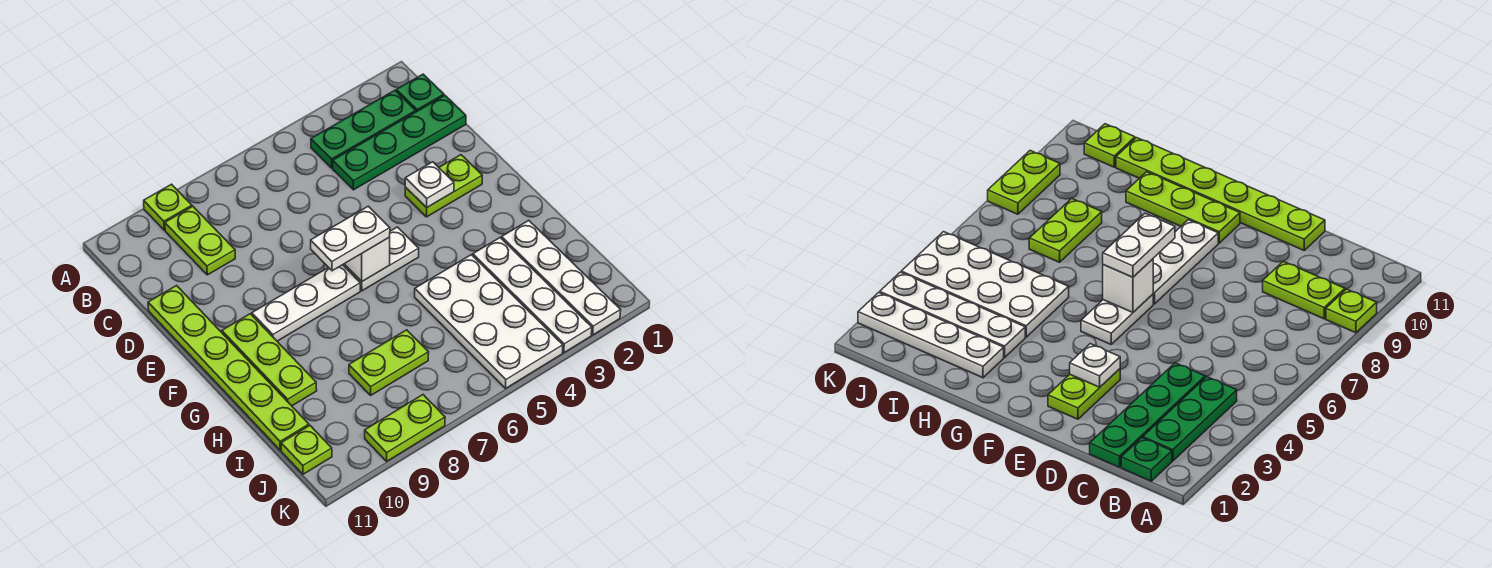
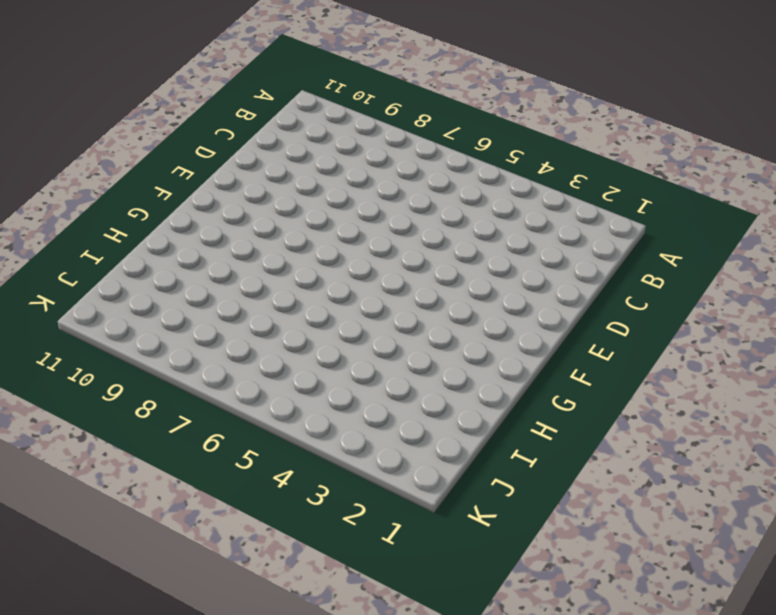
none -> lime 1x1 plate [144,184,192,230]
none -> green 1x1 plate [396,74,444,112]
none -> green 1x3 plate [311,90,416,168]

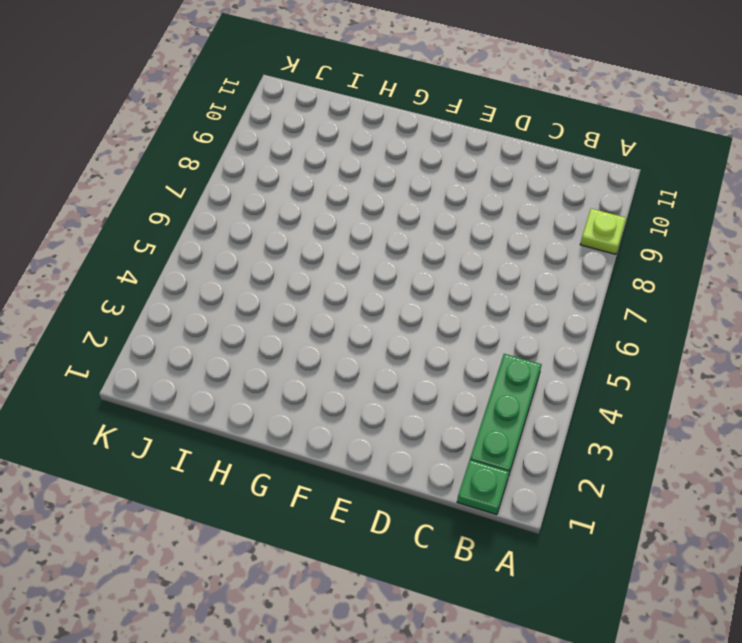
none -> lime 1x2 plate [165,206,235,275]
none -> green 1x4 plate [333,95,466,190]
none -> lime 1x6 plate [148,286,309,450]

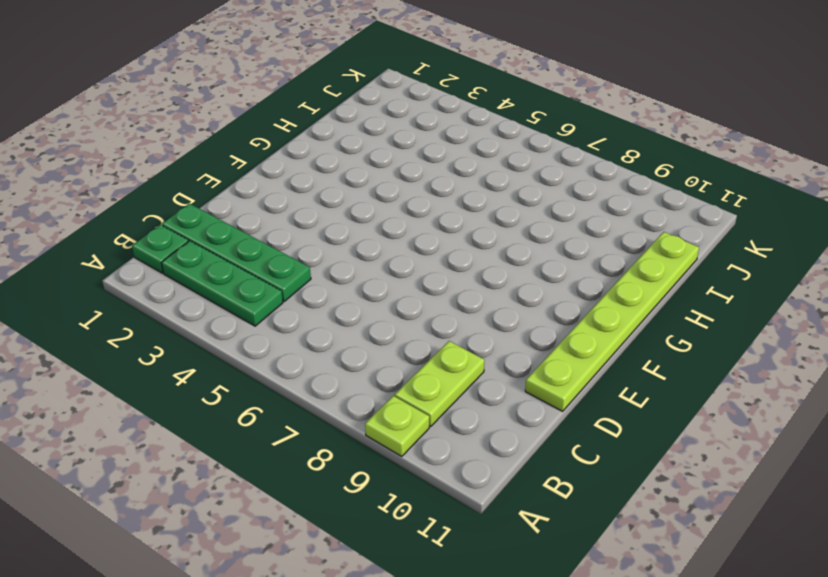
none -> lime 1x2 plate [405,155,482,217]
none -> white 1x2 plate [343,227,419,291]
none -> white 1x3 plate [252,265,360,341]

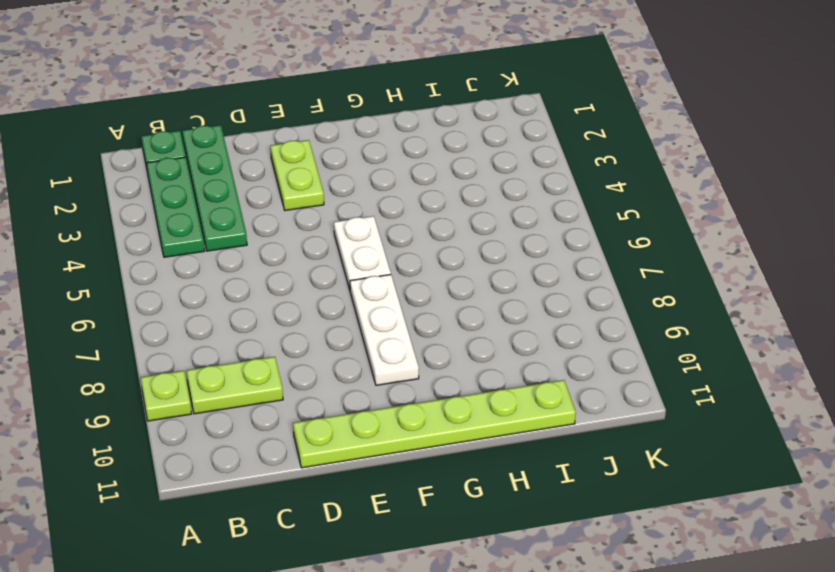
none -> lime 1x3 plate [222,314,317,406]
none -> white 1x4 plate [502,220,621,335]
none -> white 1x4 plate [473,238,592,353]

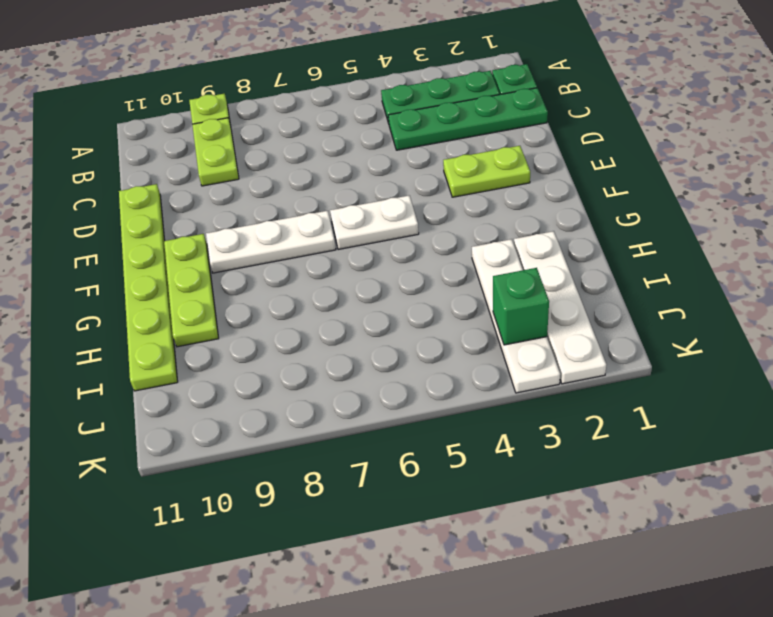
green 1x1 brick [493,268,549,345] -> none
none -> white 2x4 plate [415,255,563,388]
none -> lime 1x2 plate [349,330,429,395]
none -> lime 1x1 plate [281,426,332,474]

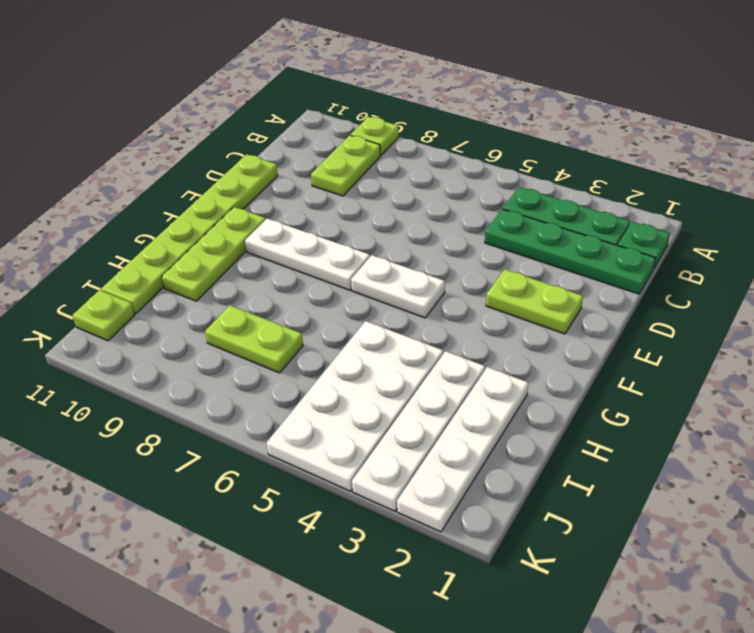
none -> lime 1x2 plate [365,395,445,461]
none -> white 1x1 plate [405,162,454,208]
none -> white 1x1 brick [345,237,390,281]

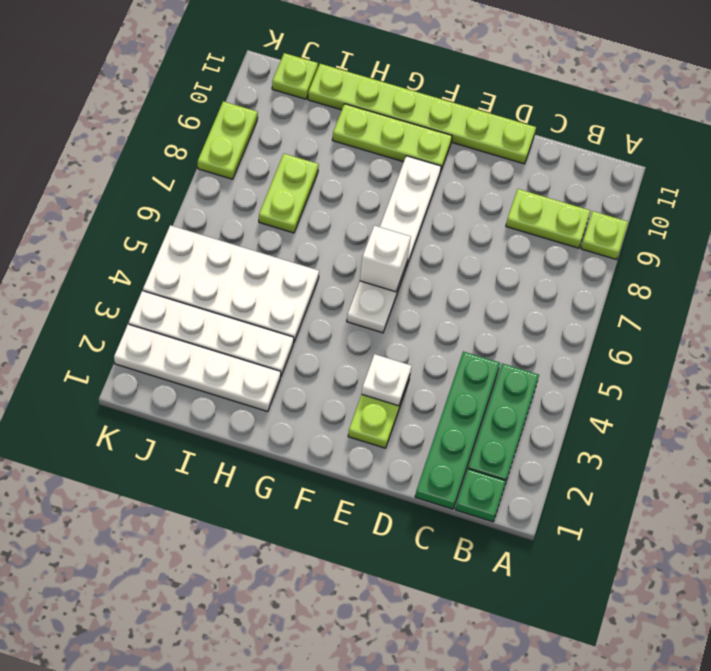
none -> white 1x2 plate [311,206,390,271]

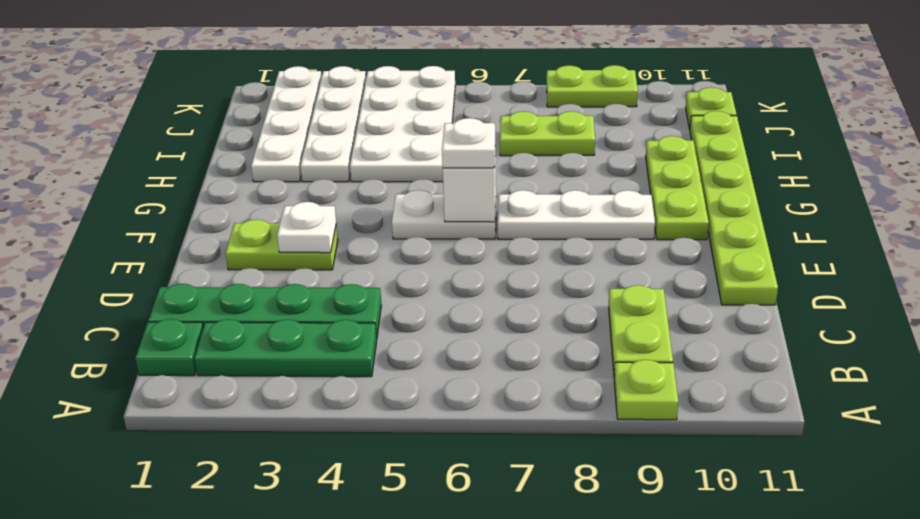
white 1x1 plate [442,118,495,168] -> white 1x2 plate [311,206,390,271]

